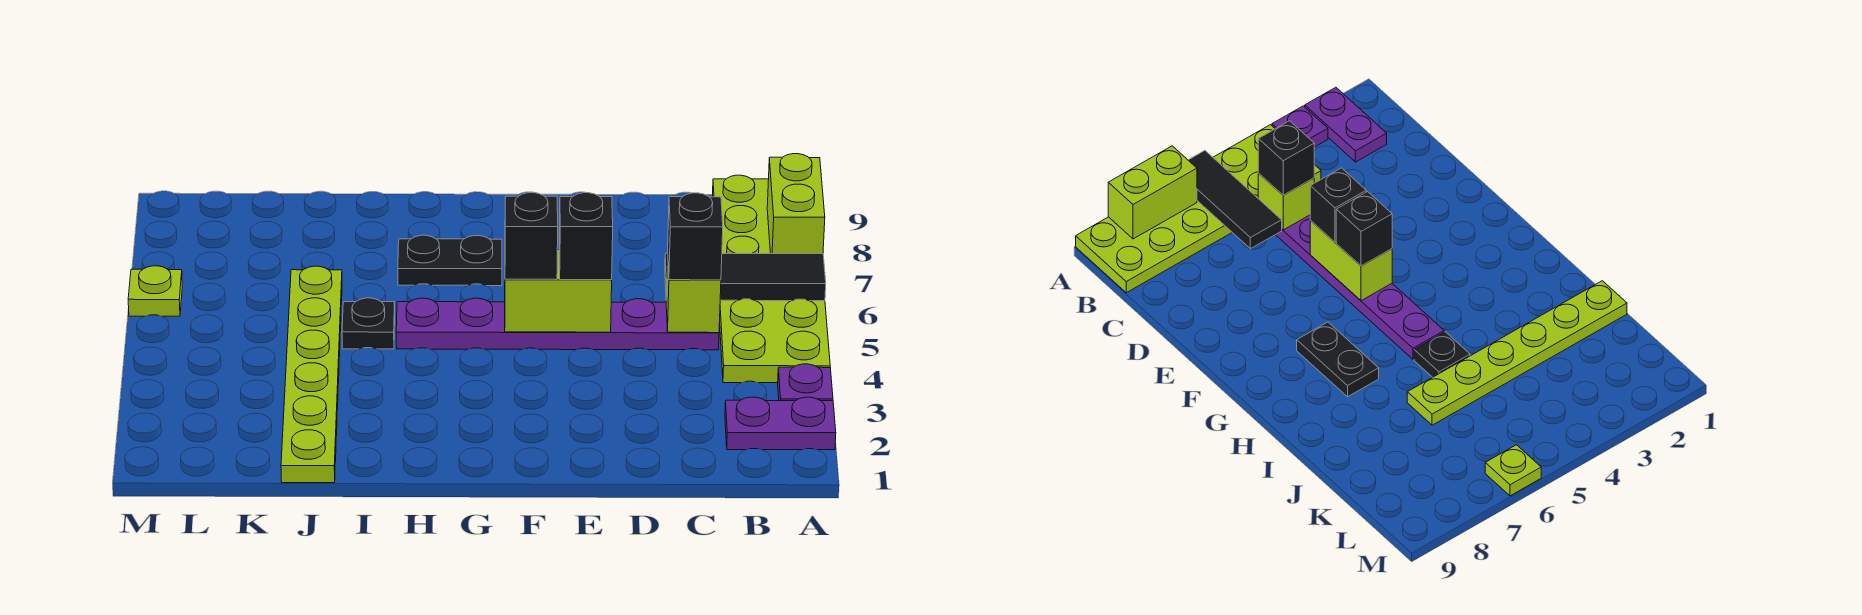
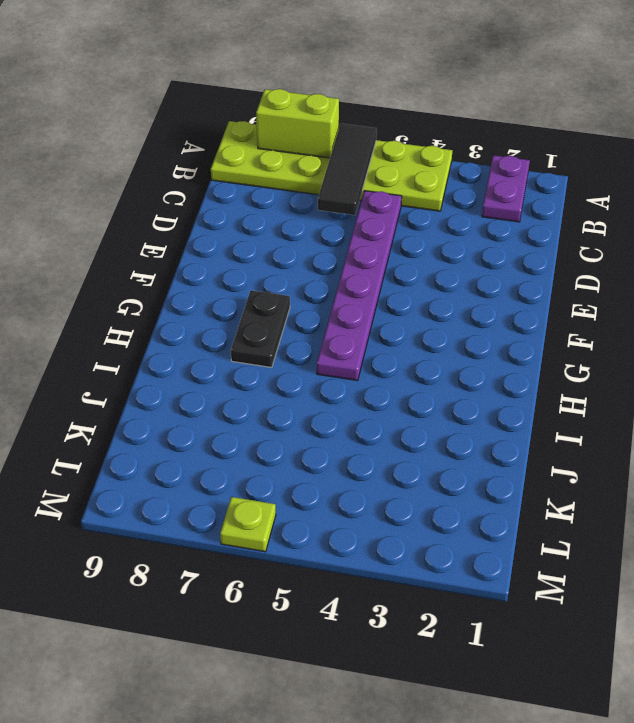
none -> purple 1x1 plate [778,364,833,401]
none -> black 1x1 plate [342,298,395,349]
none -> lime 1x6 plate [281,266,342,483]

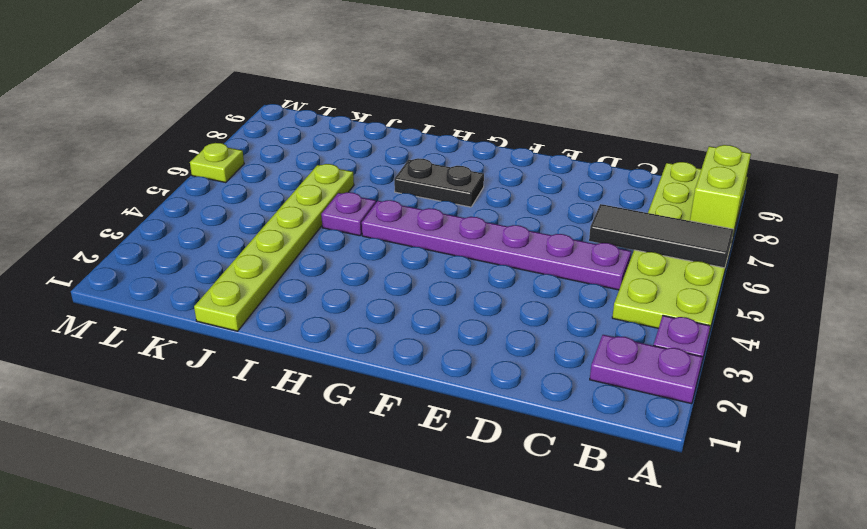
purple 1x1 plate [321,192,376,236] -> black 1x1 plate [342,298,395,349]
none -> lime 1x1 brick [666,255,721,333]
none -> lime 1x2 brick [505,250,612,332]
none -> black 1x1 brick [668,193,723,280]

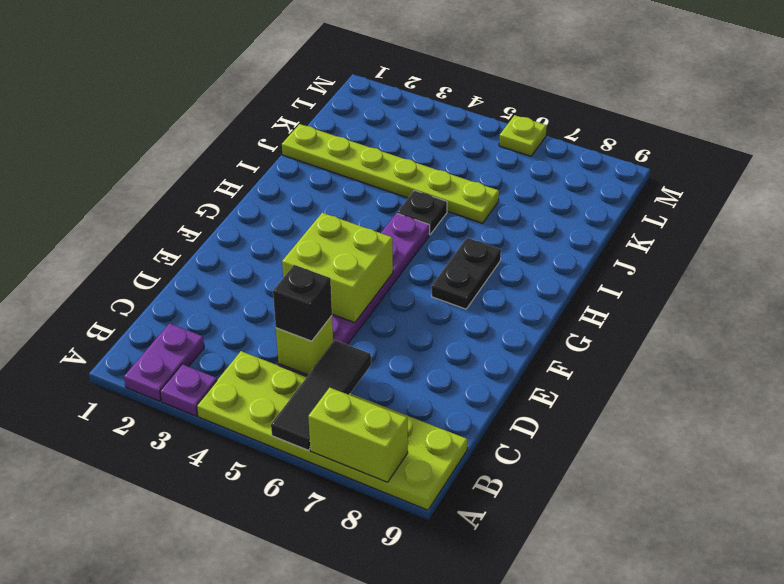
lime 2x2 brick [282,213,393,323] -> lime 1x2 brick [505,250,612,332]
none -> black 1x1 brick [559,193,613,280]
none -> black 1x1 brick [505,193,558,280]

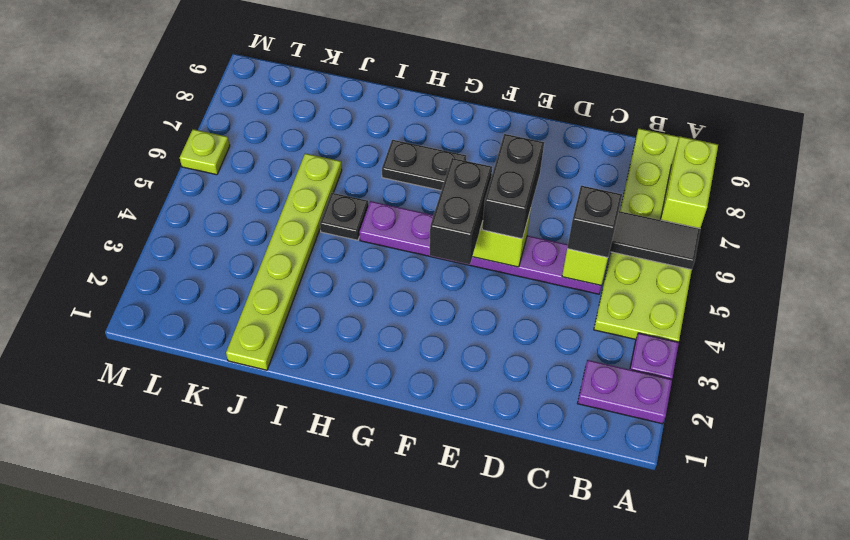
black 1x2 brick [482,134,544,239] -> black 1x1 brick [559,193,613,280]
black 1x2 brick [430,158,492,264] -> black 1x1 brick [505,193,558,280]

